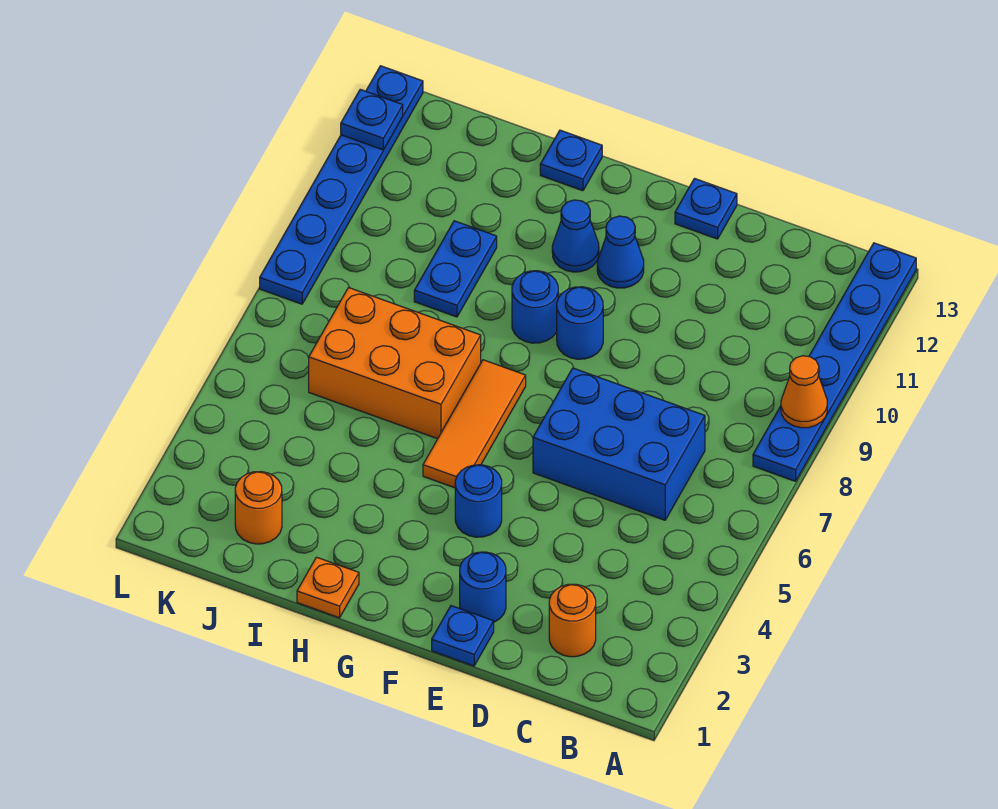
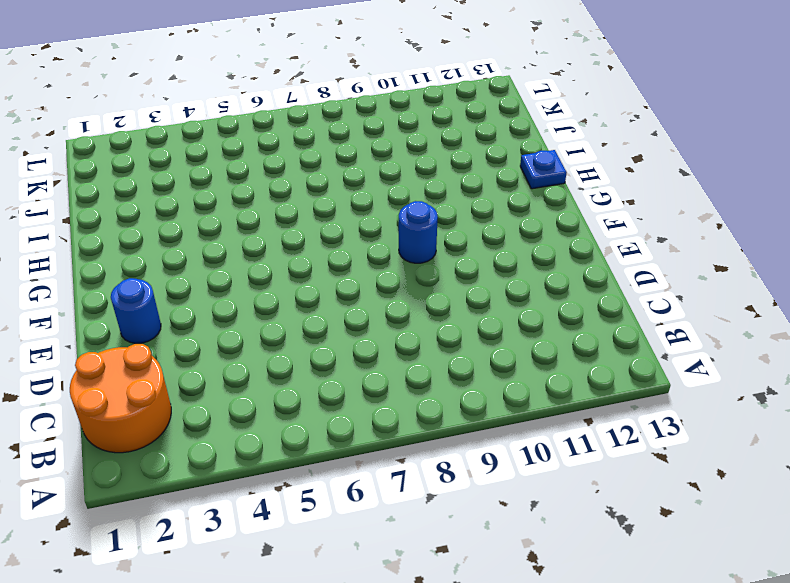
orange 2x2 round brick [70,344,171,453] -> orange 1x1 round brick [549,584,596,657]
none -> blue 1x6 plate [753,243,916,481]
none -> blue 2x3 brick [533,368,705,520]
none -> blue 1x1 plate [432,606,494,666]

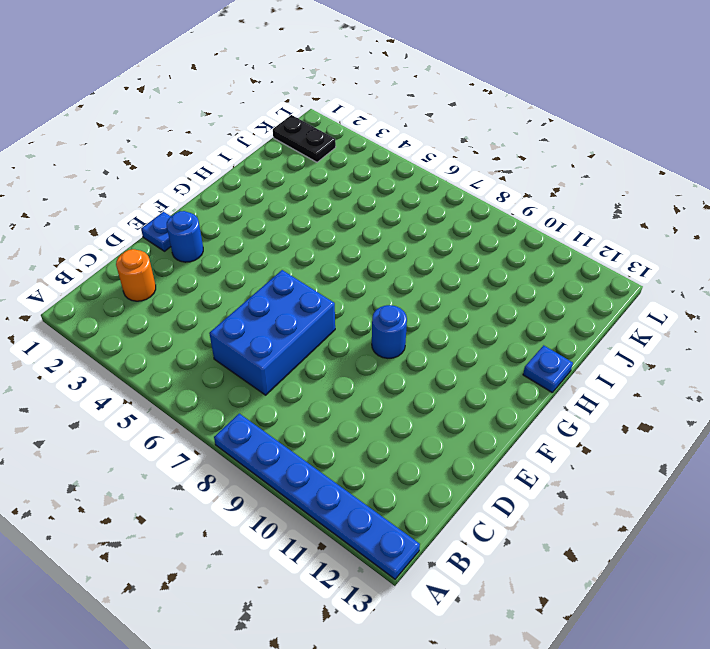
black 1x2 plate [273,115,336,162] -> none
none -> blue 1x1 plate [675,179,737,239]
none -> blue 1x1 round brick [455,465,502,537]
none -> blue 1x1 cone [597,216,644,288]

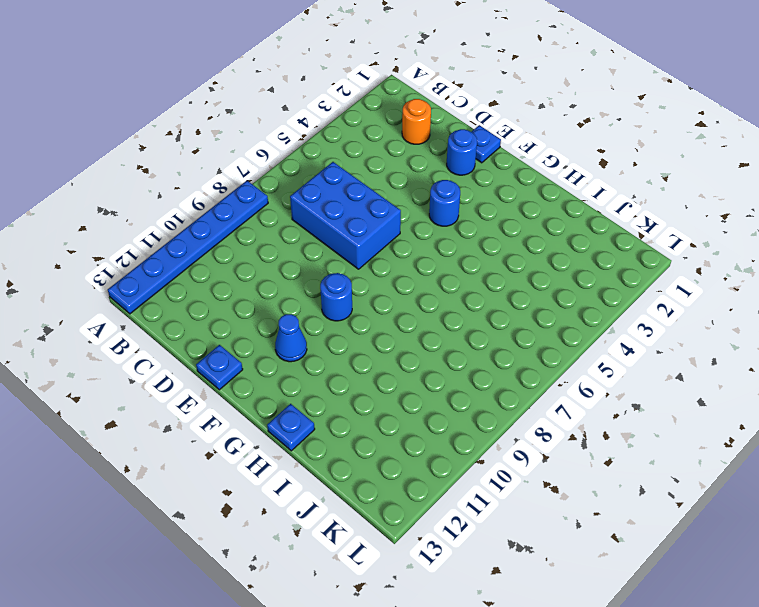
none -> orange 1x3 tile [423,360,526,488]
none -> blue 1x1 round brick [512,271,558,343]
none -> blue 1x1 cone [552,200,599,272]

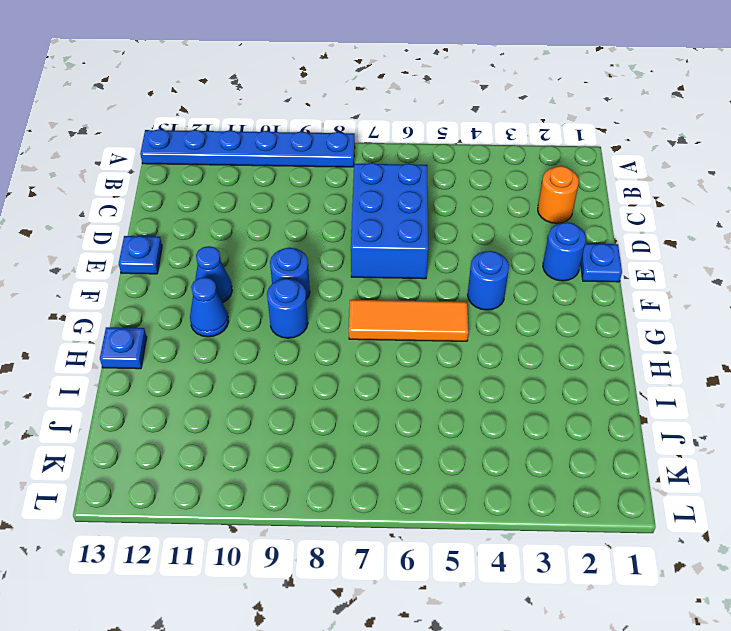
none -> orange 1x1 plate [297,557,359,618]
none -> orange 2x3 brick [309,288,481,439]
none -> blue 1x2 plate [414,221,497,317]

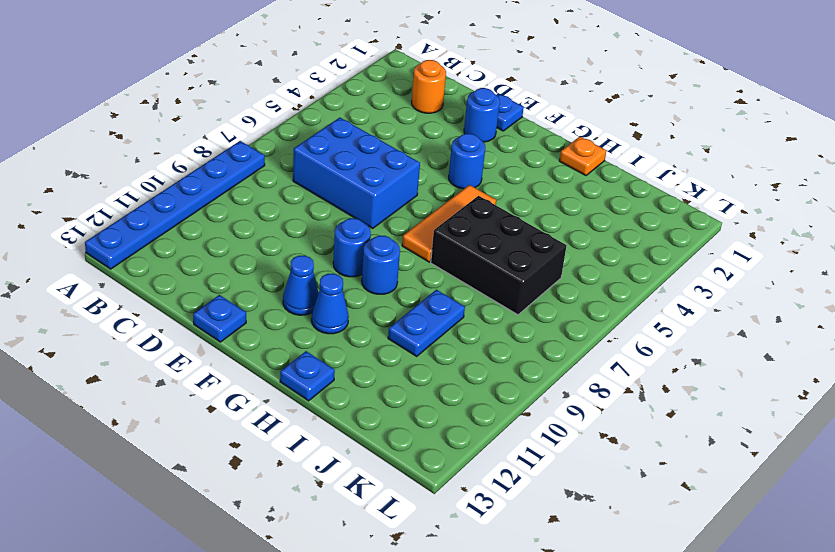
black 2x3 brick [431,196,567,315] -> orange 2x3 brick [309,288,481,439]
none -> orange 1x1 round brick [235,472,282,544]
none -> blue 1x6 plate [260,66,423,304]
none -> orange 1x1 cone [781,356,827,428]

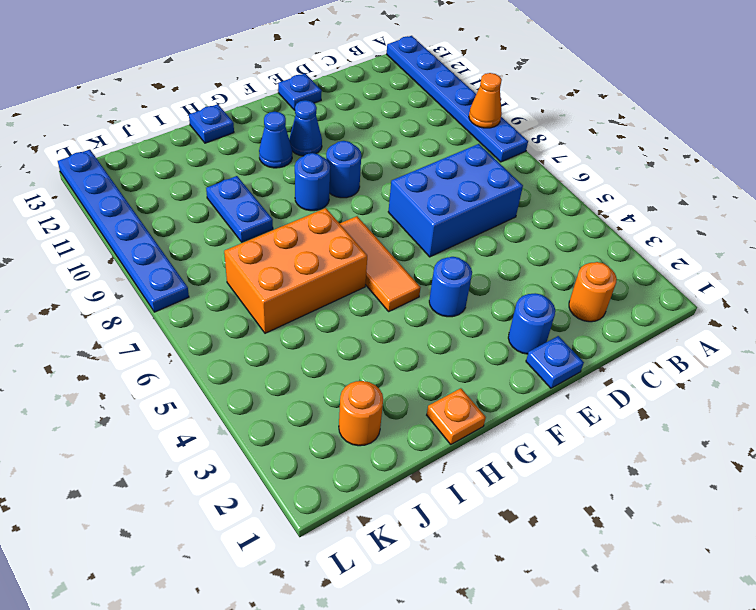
none -> blue 1x1 plate [341,89,403,150]

